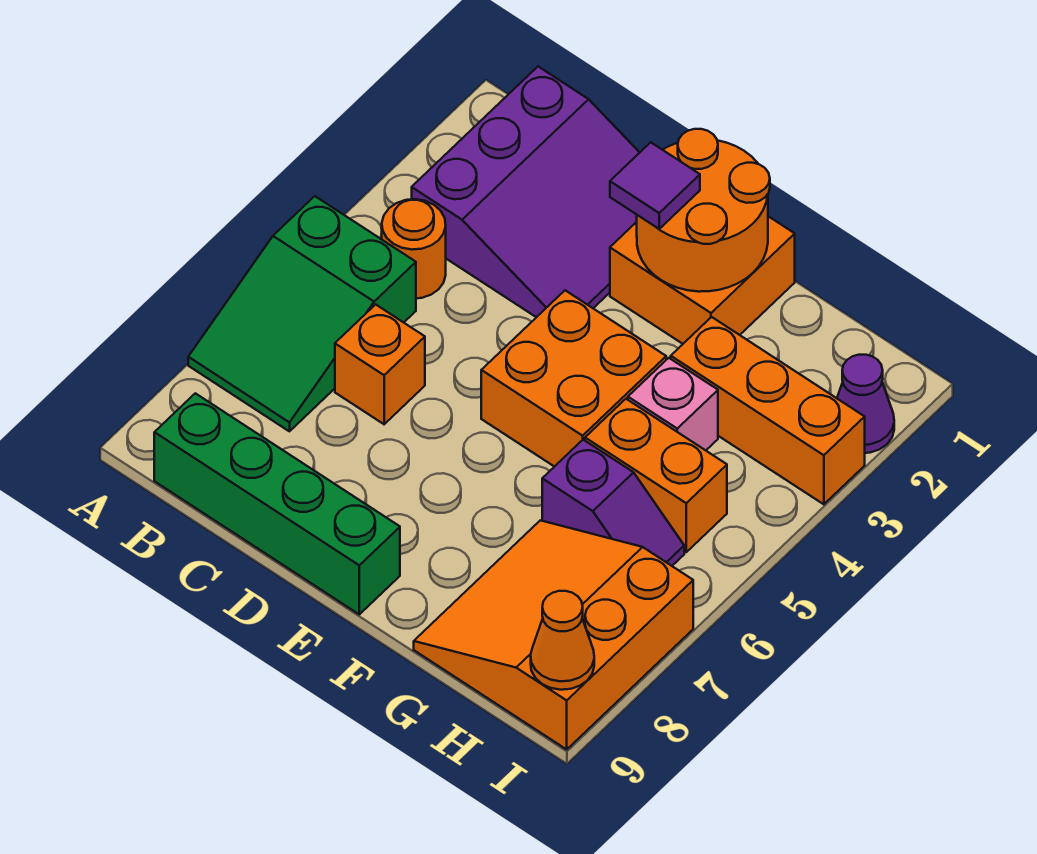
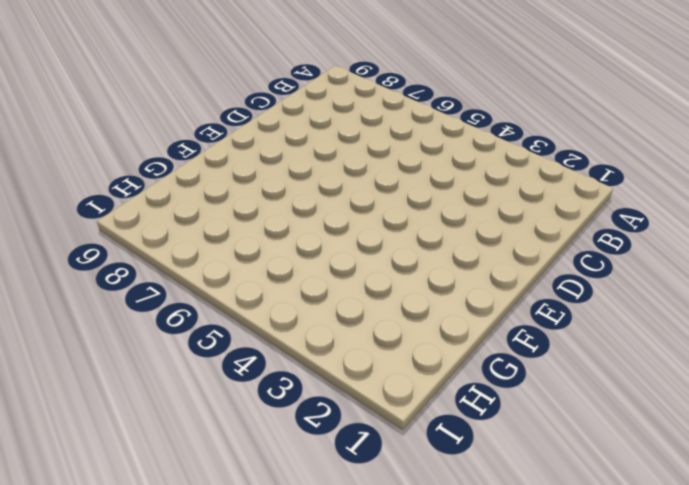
none -> green 2x3 slope [188,196,416,431]
none -> purple 3x3 slope [412,67,640,317]
none -> orange 1x1 round brick [382,199,446,298]

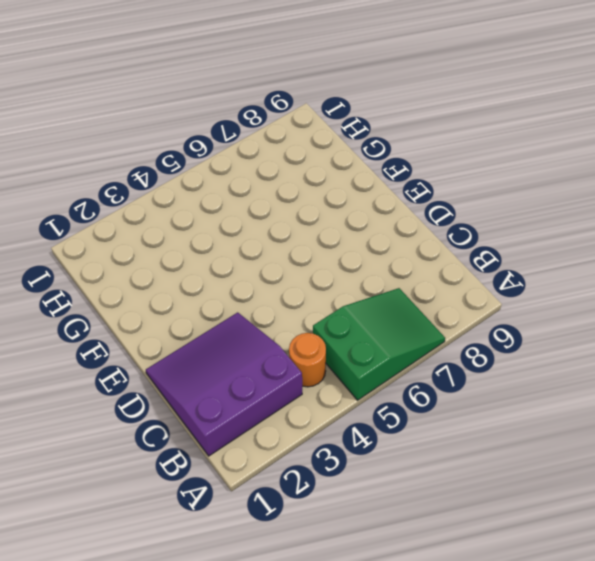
none -> green 1x4 brick [154,393,400,614]
none -> orange 1x1 brick [335,304,425,424]
none -> orange 2x2 brick [610,216,795,344]

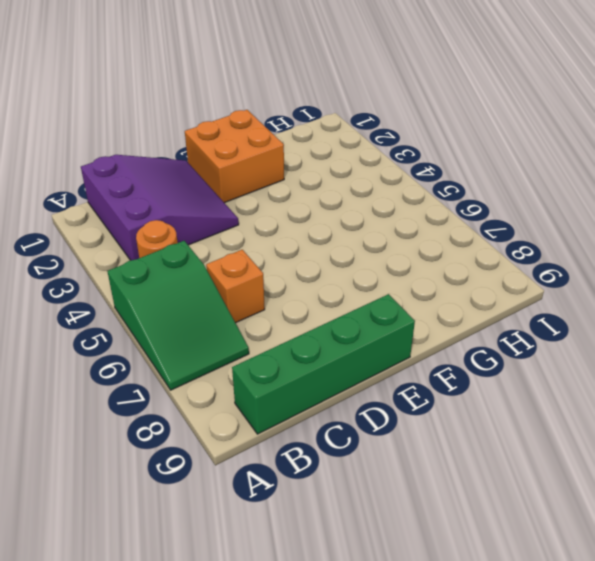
none -> orange 2x2 brick [481,290,666,467]
none -> orange 1x3 brick [671,317,865,504]
none -> pink 1x1 brick [628,358,718,450]

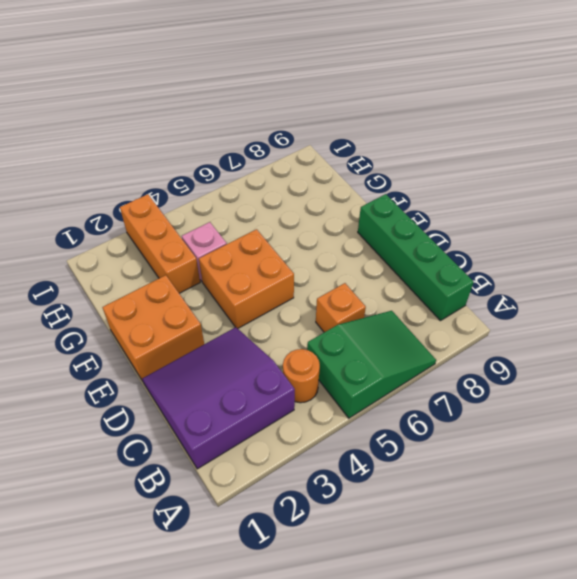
none -> orange 1x2 brick [585,399,727,552]
none -> purple 1x2 slope [542,440,684,566]
none -> orange 3x3 slope [414,520,693,749]

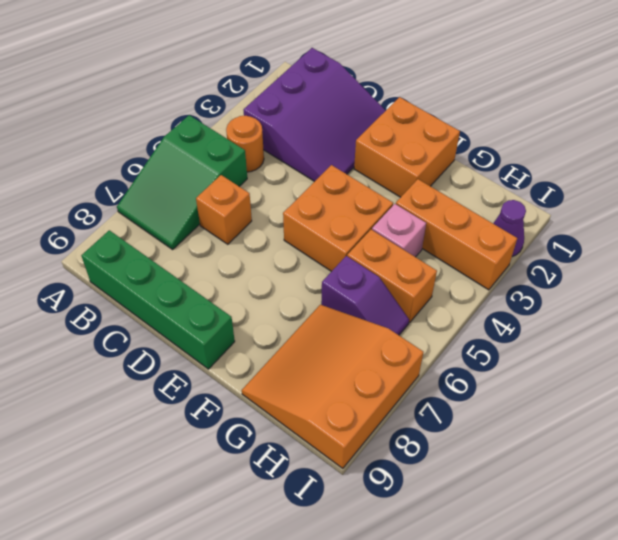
none -> orange 2x2 round brick [637,129,770,292]
none -> orange 1x1 cone [531,591,594,690]
none -> purple 1x1 tile [610,142,700,229]

